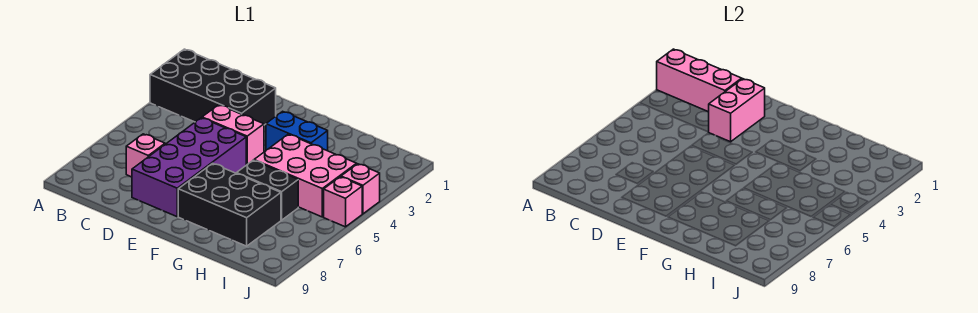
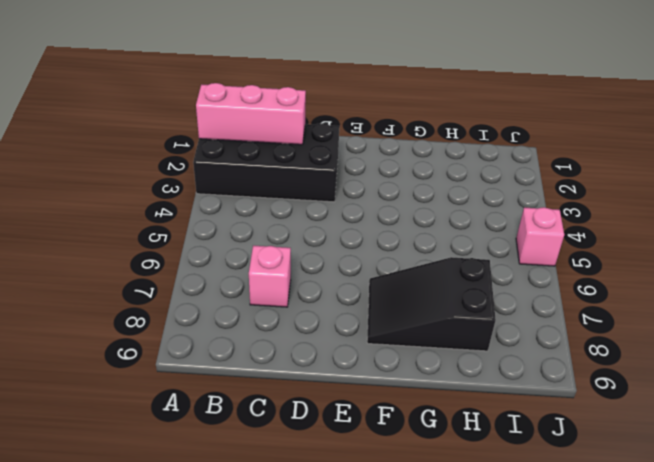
black 2x3 slope [367,257,496,351] -> black 2x3 brick [178,164,281,246]
none -> pink 1x2 brick [202,105,264,164]
none -> purple 2x4 brick [132,118,246,217]
none -> blue 1x2 brick [266,111,328,151]

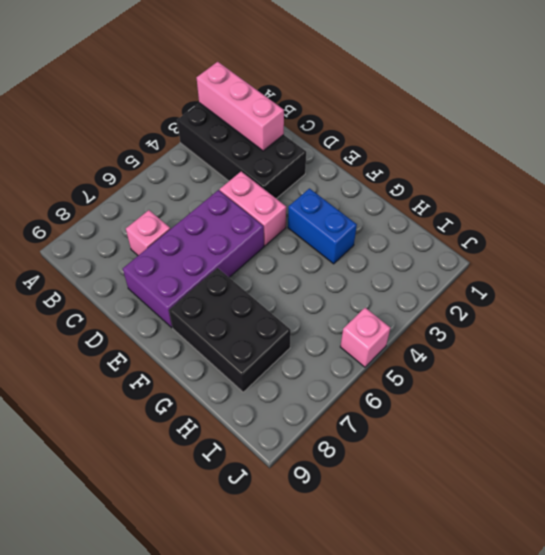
none -> pink 2x3 brick [254,134,357,217]
none -> black 1x2 brick [237,160,298,220]
none -> pink 1x1 brick [341,164,380,214]

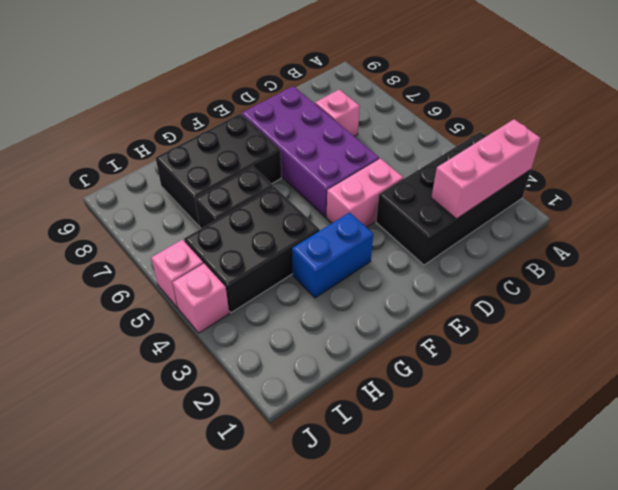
black 2x3 brick [184,187,320,313] -> pink 2x3 brick [254,134,357,217]
none -> pink 1x2 brick [709,79,765,142]

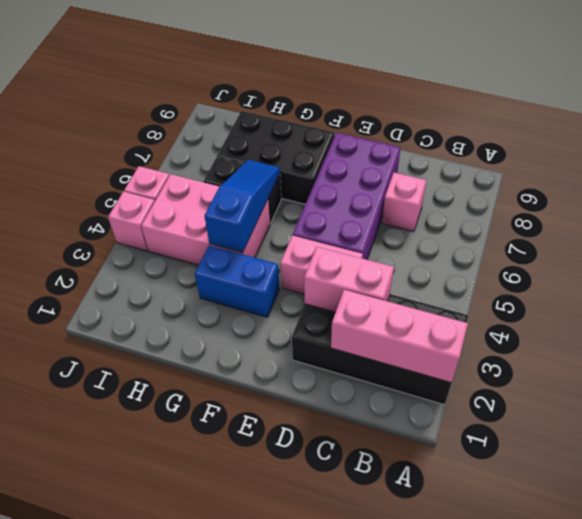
pink 1x2 brick [304,247,394,312] -> pink 1x2 brick turned to [709,79,765,142]
blue 1x3 slope [205,160,280,253] -> none

